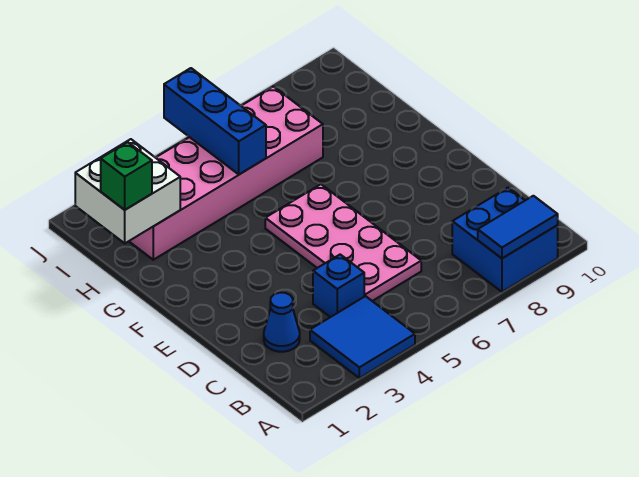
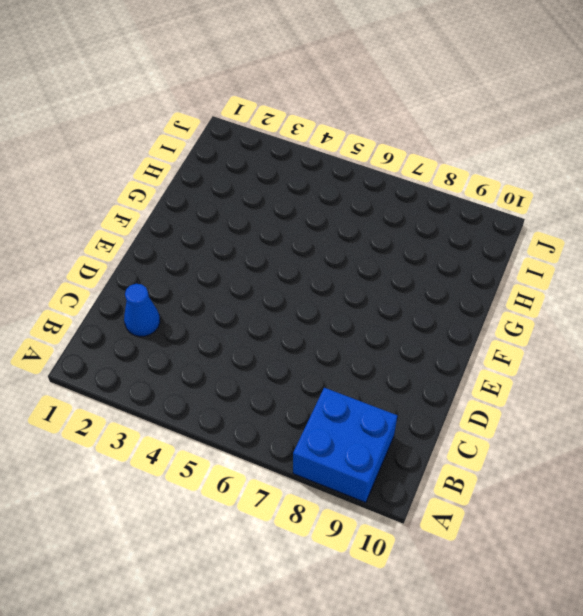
none -> blue 2x2 tile [310,296,415,378]
none -> blue 1x1 brick [313,255,364,317]

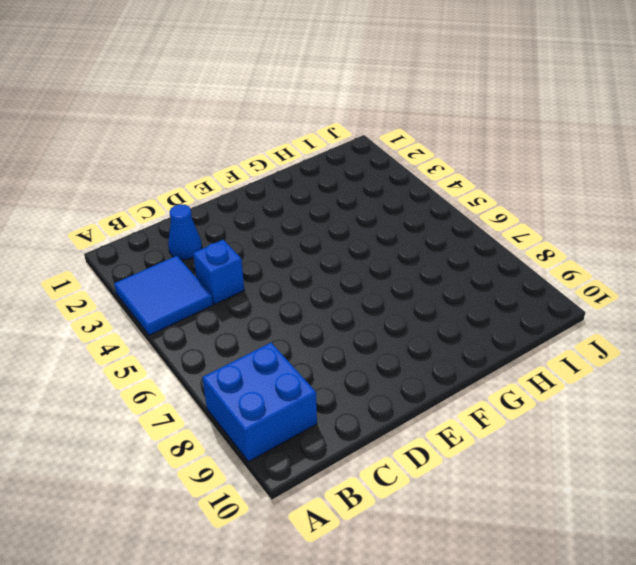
none -> pink 2x4 plate [265,184,421,301]
none -> pink 2x6 brick [129,86,323,260]

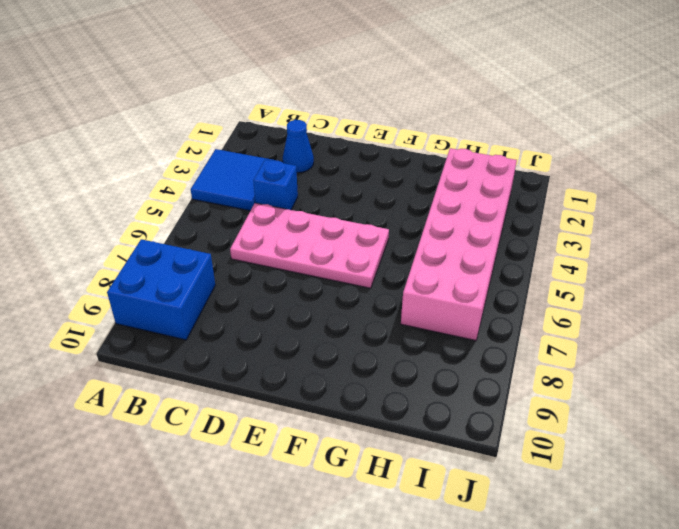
none -> blue 1x2 tile [478,196,558,258]
none -> white 2x2 brick [75,139,180,243]

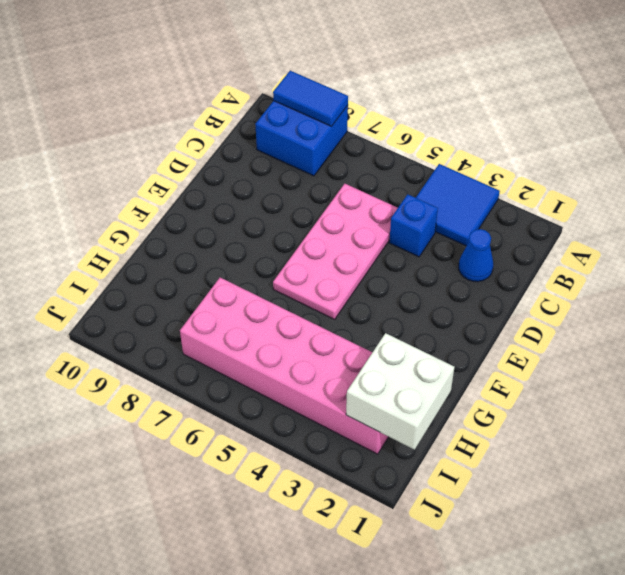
none -> blue 1x3 brick [164,68,266,174]
none -> green 1x1 brick [101,142,152,210]

